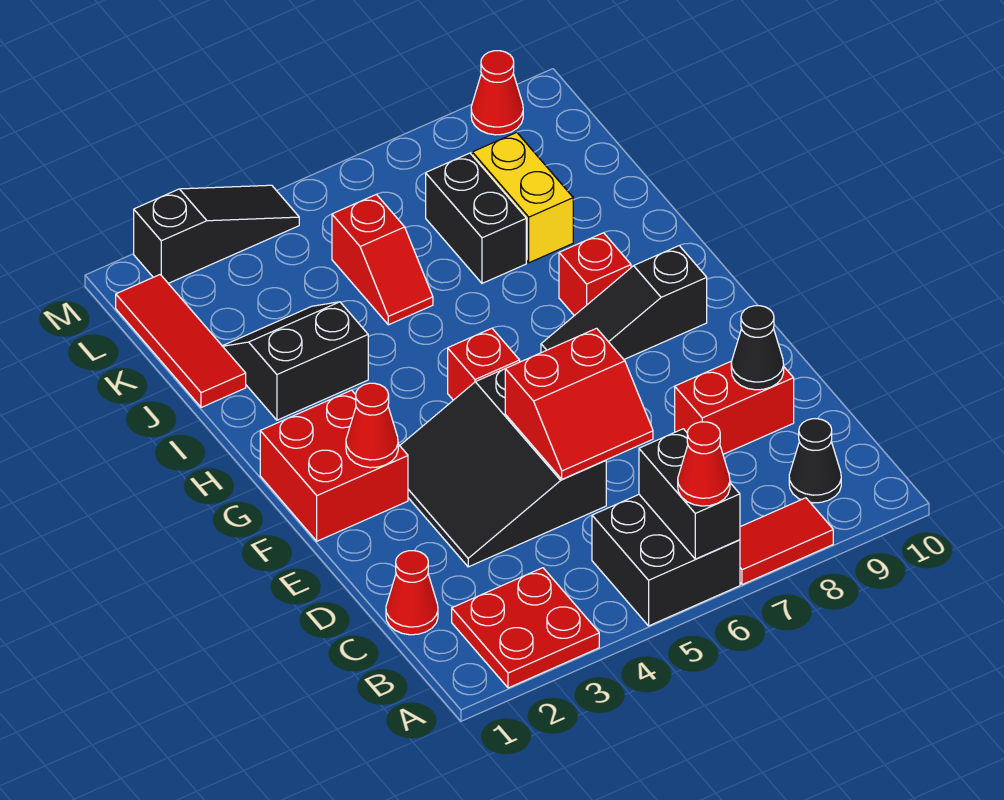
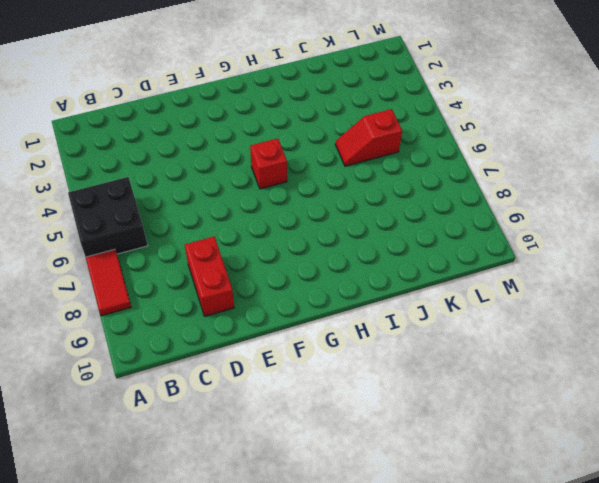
none -> red 2x2 plate [452,568,599,688]
none -> black 1x1 cone [789,419,841,503]
none -> red 1x1 cone [386,551,438,635]

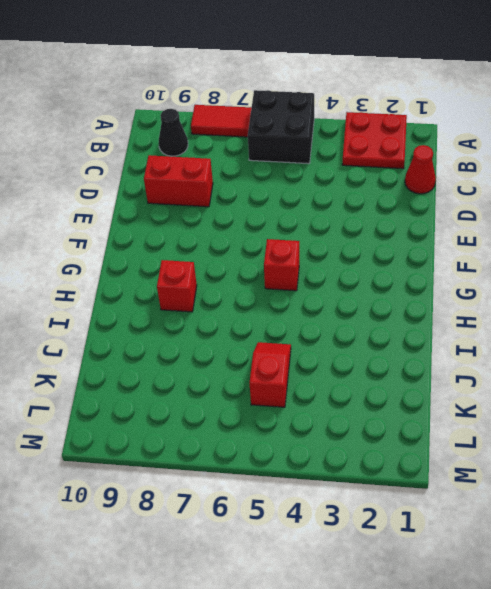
none -> black 3x3 slope [400,369,606,567]
none -> red 2x2 brick [260,390,408,541]
none -> black 1x3 slope [541,246,707,359]

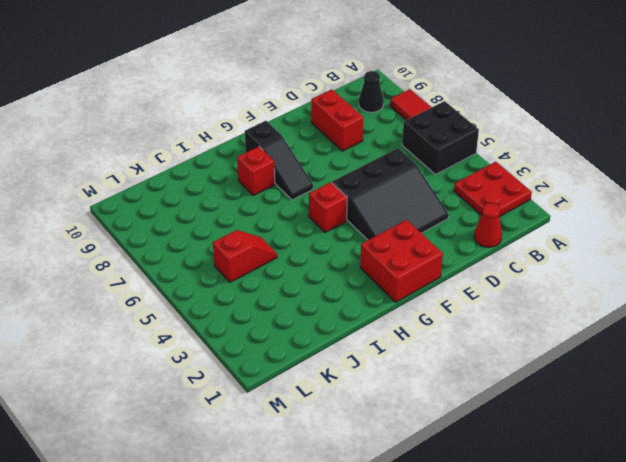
none -> black 2x2 slope [223,302,368,420]
none -> red 1x3 tile [116,275,246,407]
none -> black 1x2 brick [426,153,526,283]

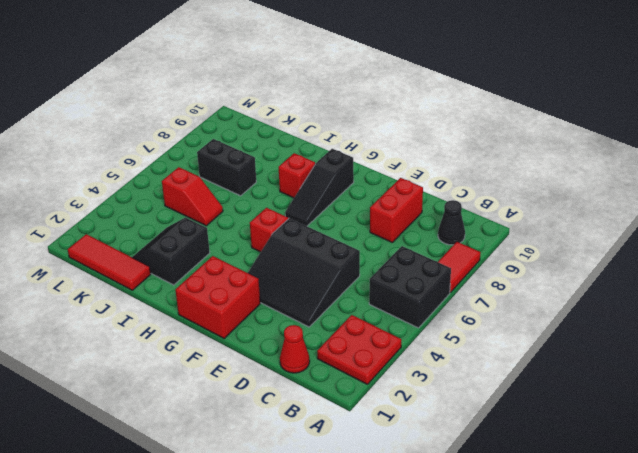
none -> yellow 1x2 brick [472,132,573,263]
none -> black 1x3 slope [134,185,299,283]
none -> red 1x1 cone [471,51,523,135]

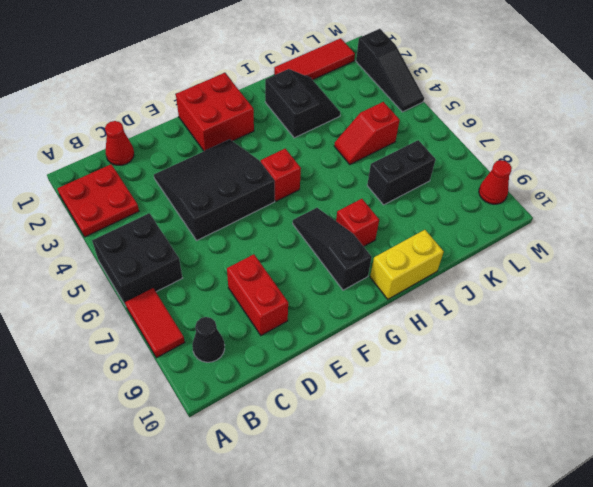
yellow 1x2 brick [370,230,444,299] -> yellow 1x2 brick moved to [472,132,573,263]
none -> black 1x2 brick [639,429,740,559]
none -> red 2x2 slope [505,328,653,479]
none -> black 1x1 cone [731,306,784,390]

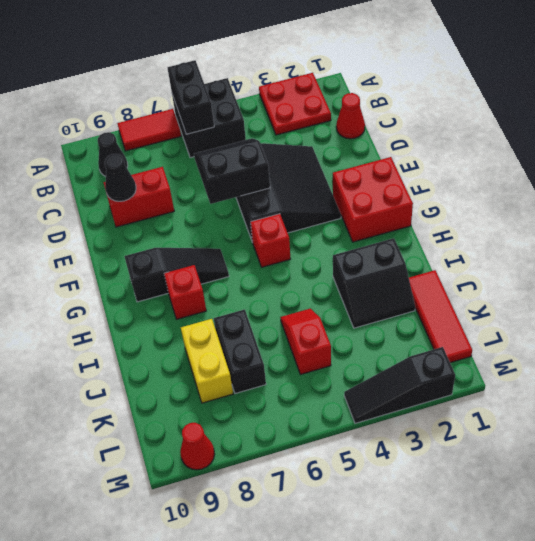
black 2x2 slope [194,138,270,204] -> red 2x2 slope [505,328,653,479]
none -> red 1x1 cone [346,383,398,468]
none -> red 1x1 cone [678,422,730,506]

